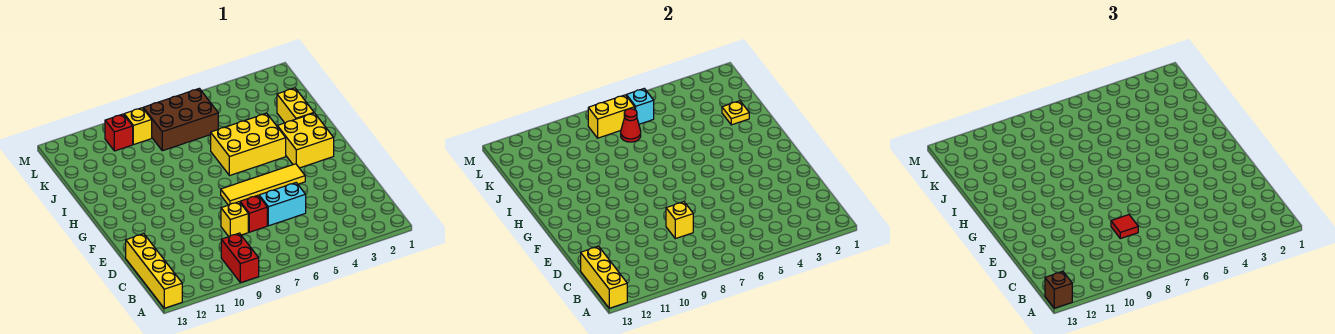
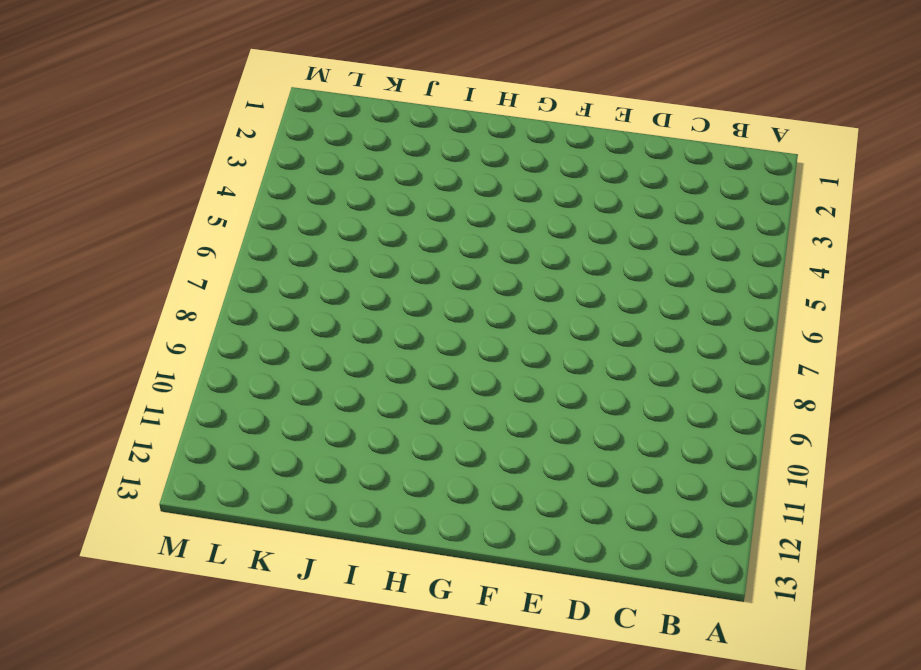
none -> red 1x2 brick [221,233,259,283]
none -> yellow 1x4 brick [126,234,182,308]
none -> cyan 1x2 brick [259,183,306,226]

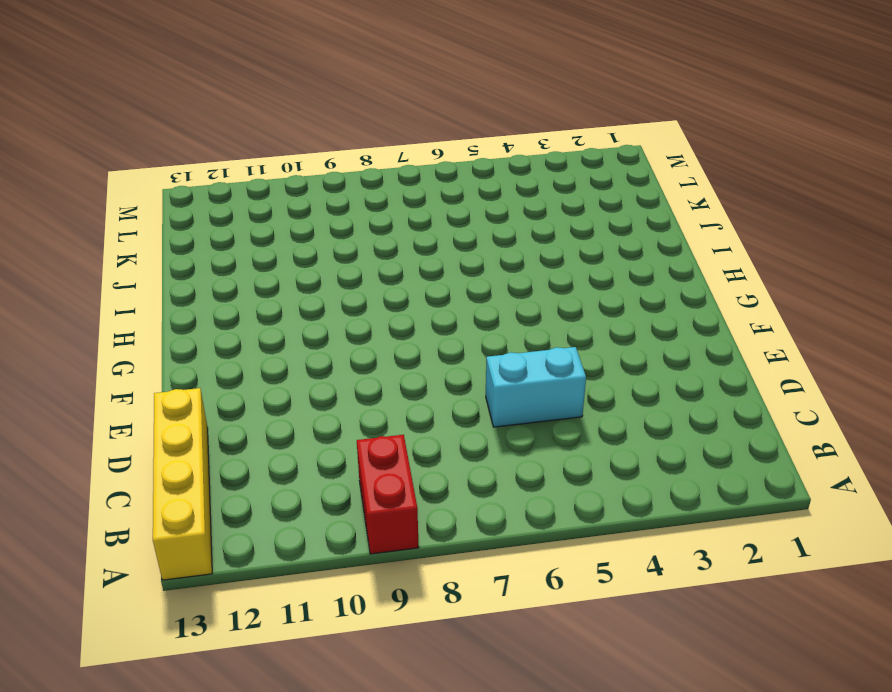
none -> red 1x1 brick [240,195,267,232]
none -> yellow 1x1 brick [221,202,248,237]
none -> yellow 1x4 tile [221,164,305,205]

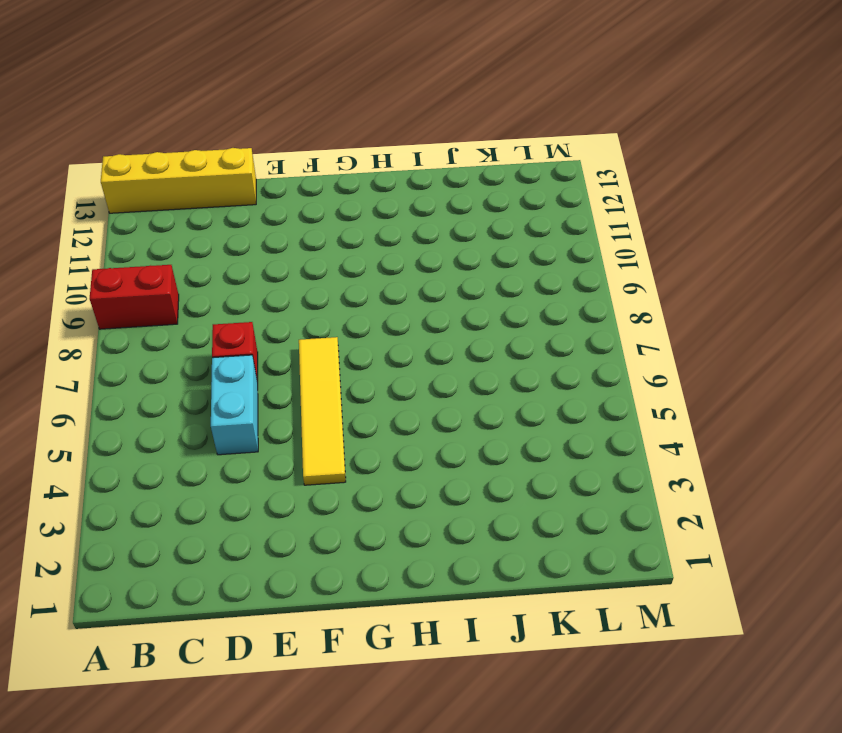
none -> yellow 1x1 brick [221,202,248,237]
none -> yellow 2x2 brick [277,113,334,168]
none -> yellow 2x3 brick [211,113,286,176]

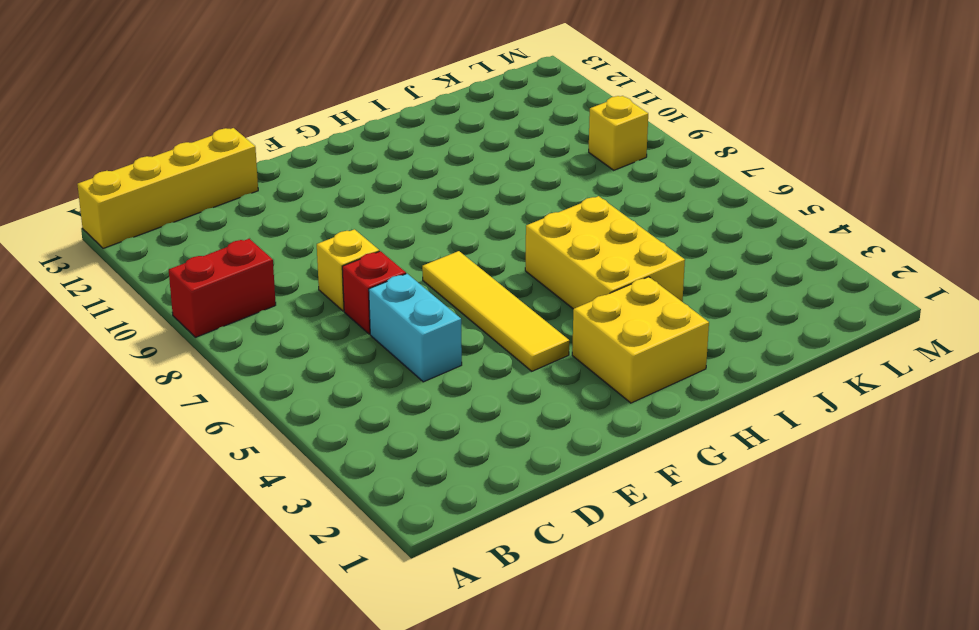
none -> yellow 1x2 brick [277,88,314,123]
none -> brown 2x3 brick [143,88,218,151]
none -> red 1x1 brick [105,114,133,151]

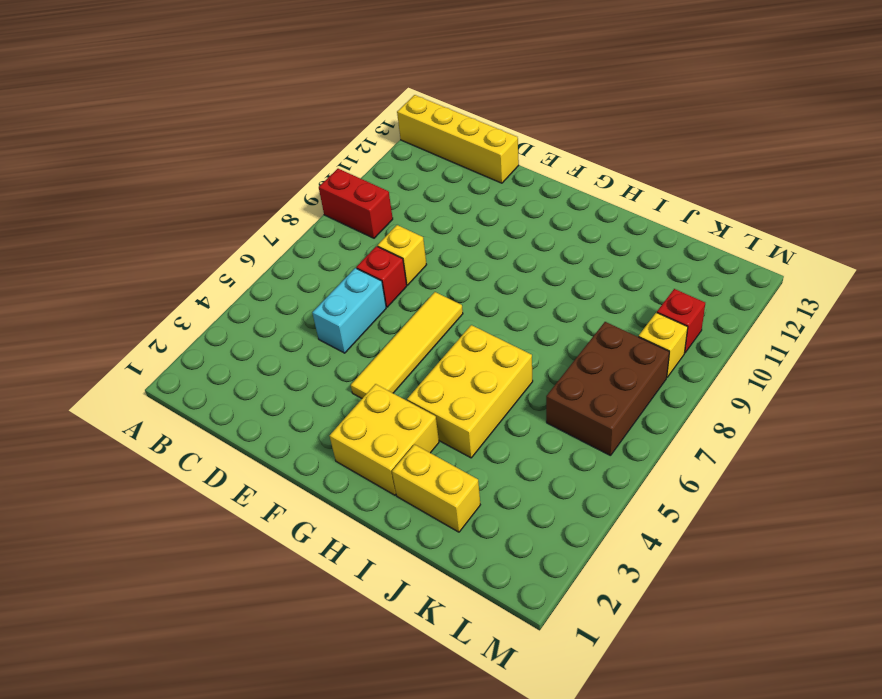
none -> yellow 1x3 brick [581,246,627,308]
none -> yellow 1x1 brick [666,202,693,239]
none -> yellow 1x1 plate [722,101,749,125]

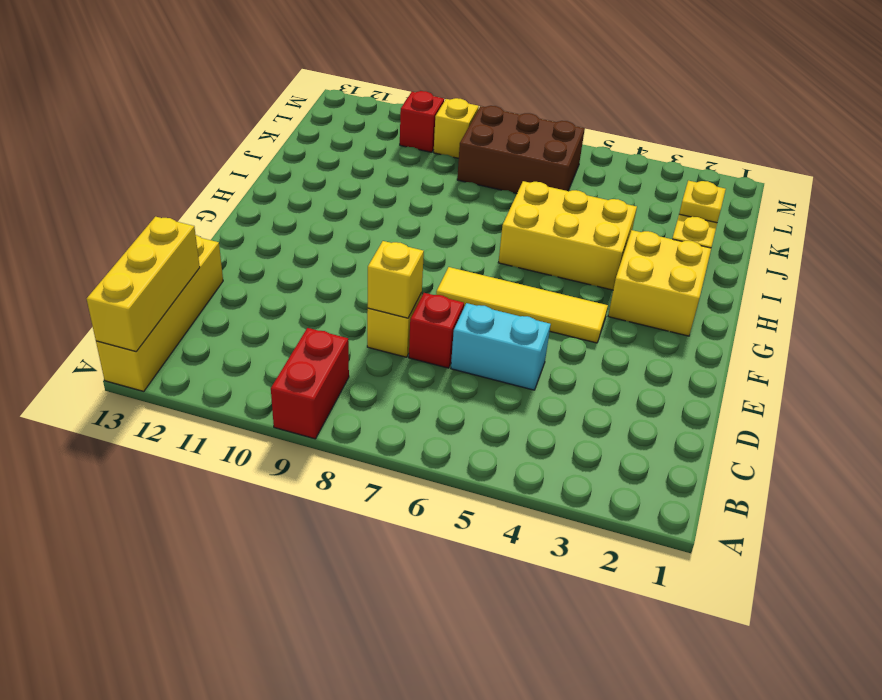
none -> red 1x1 cone [621,109,641,142]
none -> cyan 1x1 brick [626,88,654,124]
none -> yellow 1x2 brick [588,95,635,138]

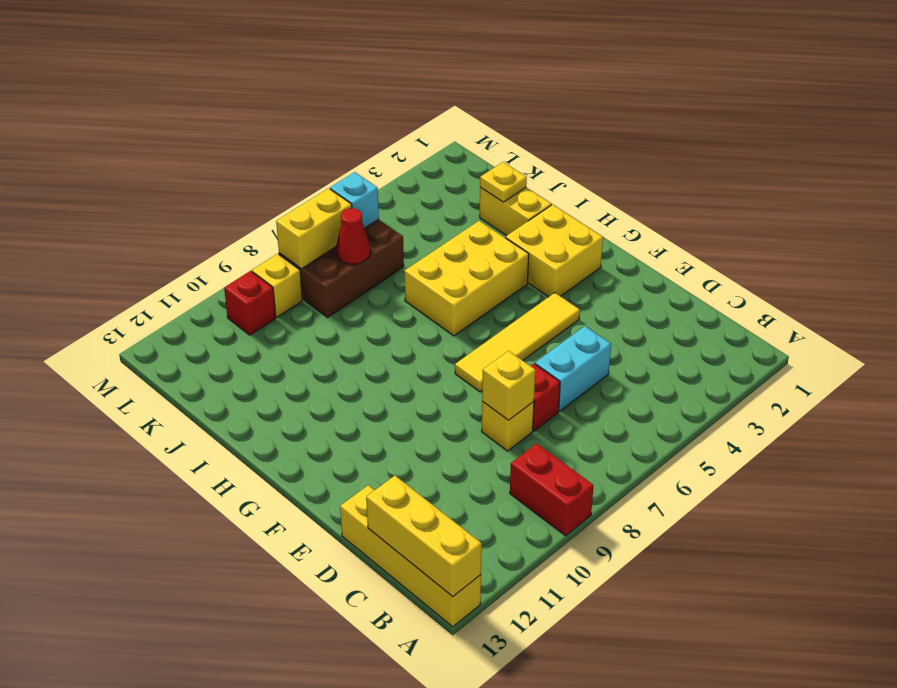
none -> brown 1x1 brick [1045,272,1072,308]
none -> red 1x1 tile [1111,215,1138,239]

